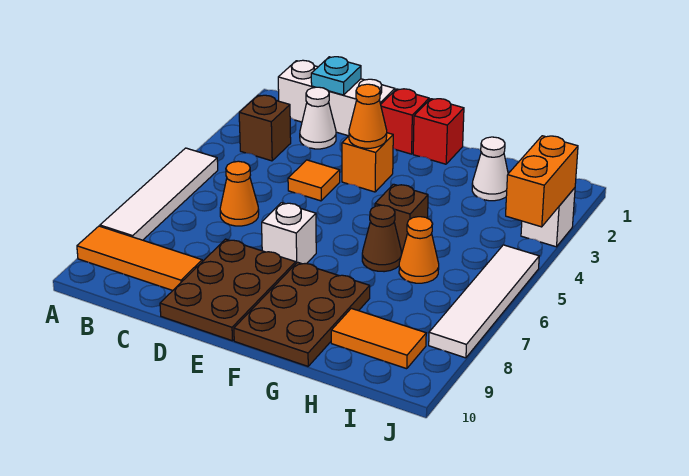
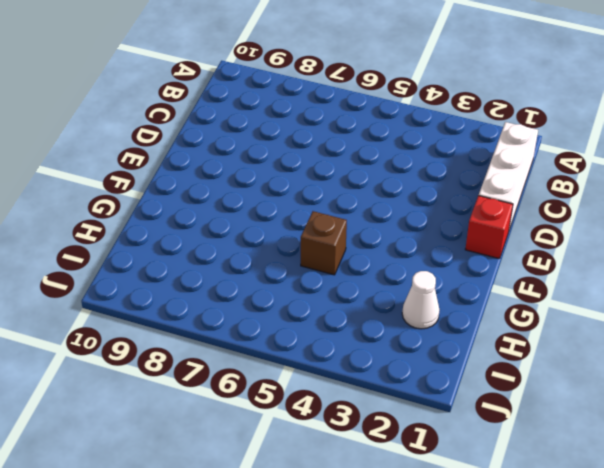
none -> white 1x4 tile [100,148,218,240]
none -> orange 1x3 tile [77,226,202,290]
none -> brown 1x1 brick [239,95,291,161]

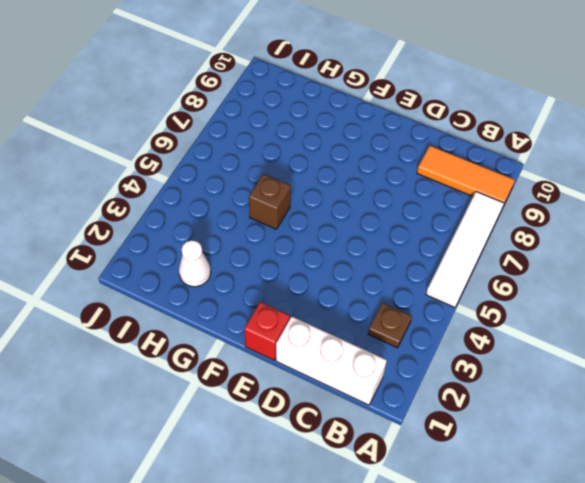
brown 1x1 plate [368,303,412,348] -> brown 1x1 brick [239,95,291,161]
none -> white 1x1 cone [300,87,336,149]
none -> orange 1x1 cone [220,161,259,226]
none -> orange 1x1 tile [288,160,340,201]

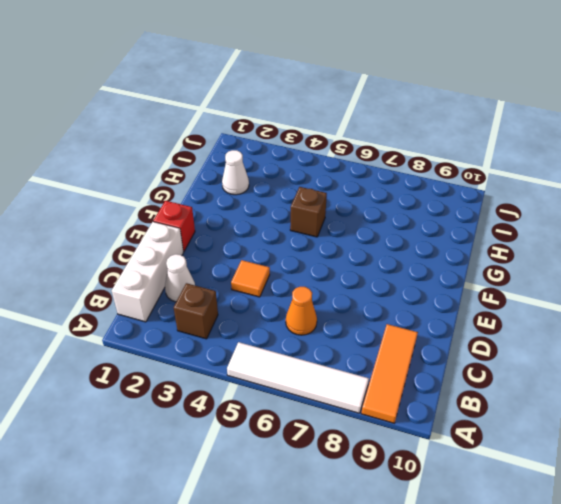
none -> brown 2x3 plate [160,239,296,341]
none -> orange 1x1 brick [342,133,393,192]
none -> white 1x1 brick [262,203,316,264]

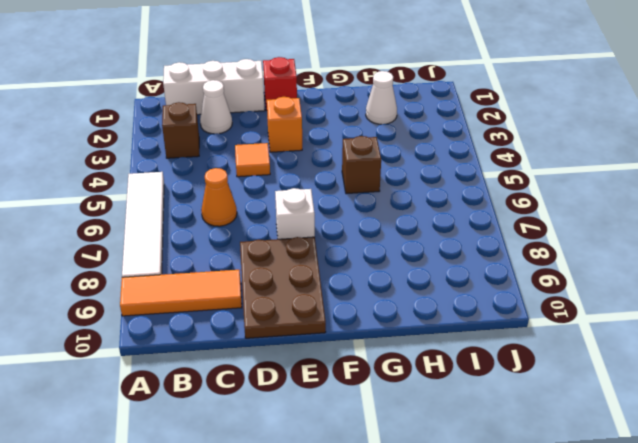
none -> red 1x1 brick [413,99,464,164]
none -> brown 2x3 plate [234,262,370,366]
none -> brown 1x1 cone [362,205,401,272]

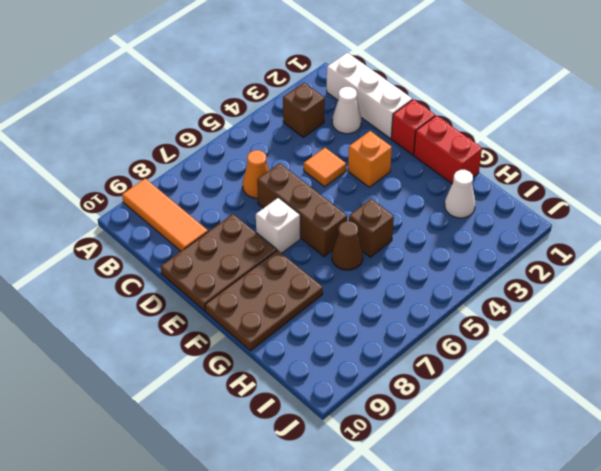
brown 1x3 brick [257,163,347,257] -> none
red 1x2 brick [414,115,482,184] -> red 1x1 brick [413,99,464,164]
none -> white 1x4 tile [100,148,218,240]
none -> orange 1x1 cone [399,217,439,283]
none -> orange 1x2 tile [331,308,426,369]

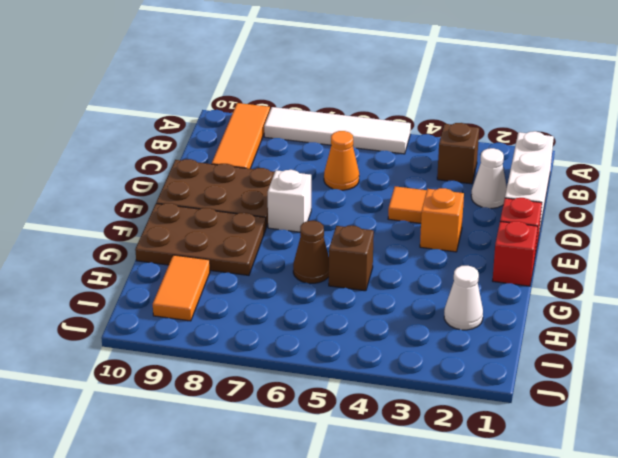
none -> orange 1x1 cone [399,217,439,283]
none -> white 1x1 brick [521,188,575,247]
none -> white 1x4 tile [429,245,539,358]

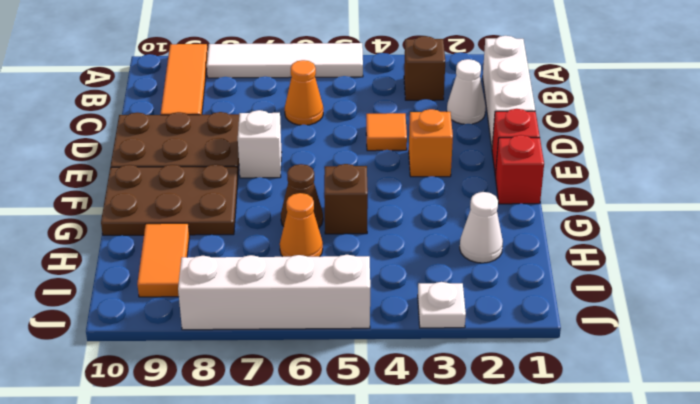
white 1x1 plate [418,282,466,328] -> white 1x1 brick [521,188,575,247]
white 1x4 brick [178,255,370,330] -> white 1x4 tile [429,245,539,358]
none -> cyan 1x1 plate [311,57,361,95]
none -> orange 1x1 cone [349,84,387,148]
none -> orange 1x2 brick [506,136,578,227]

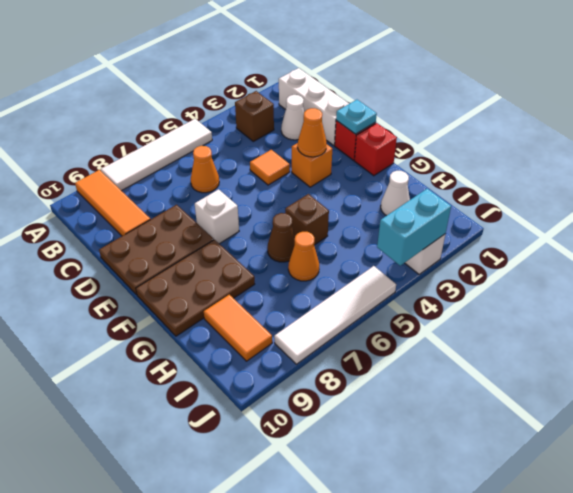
cyan 1x1 plate [336,100,377,134] -> cyan 1x1 plate moved to [311,57,361,95]
cyan 1x2 brick [377,189,451,266] -> orange 1x2 brick [506,136,578,227]

